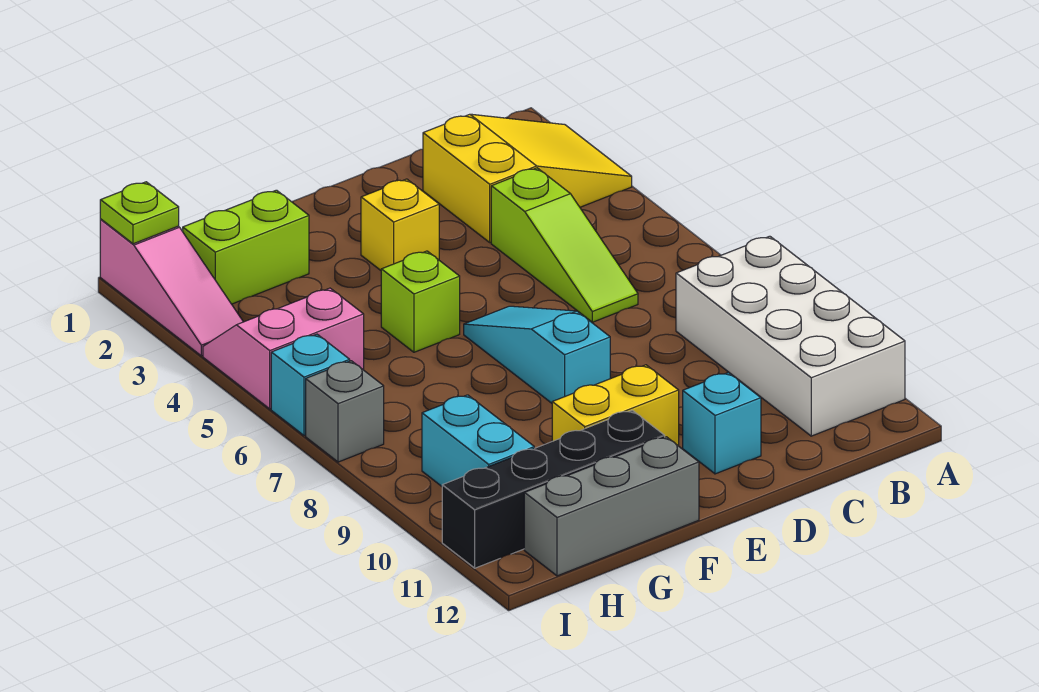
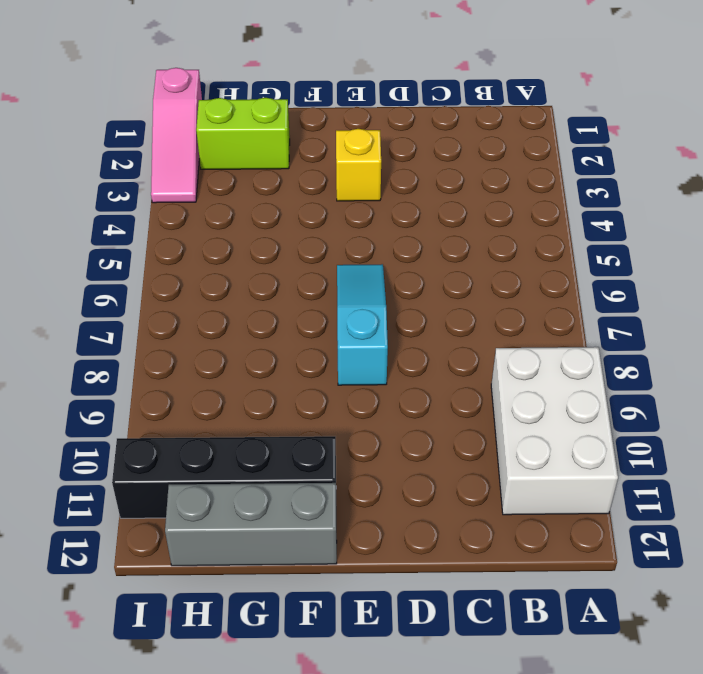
white 2x3 brick [491,347,618,515] -> white 2x4 brick [676,236,905,436]
none -> yellow 2x3 slope [423,114,632,243]
none -> lime 1x3 slope [491,168,638,322]
none -> cyan 1x1 brick [683,373,761,474]

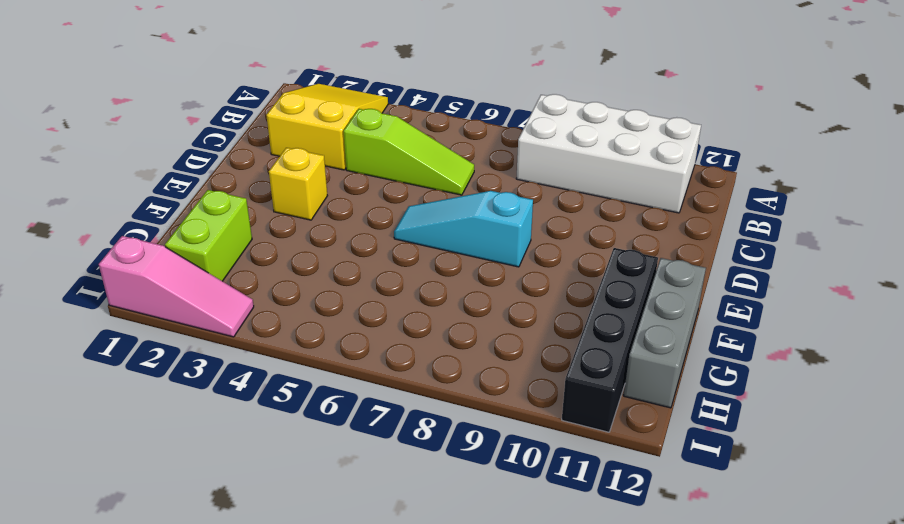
none -> cyan 1x1 brick [683,373,761,474]
none -> yellow 1x2 brick [552,365,679,446]
none -> lime 1x1 brick [381,251,460,352]

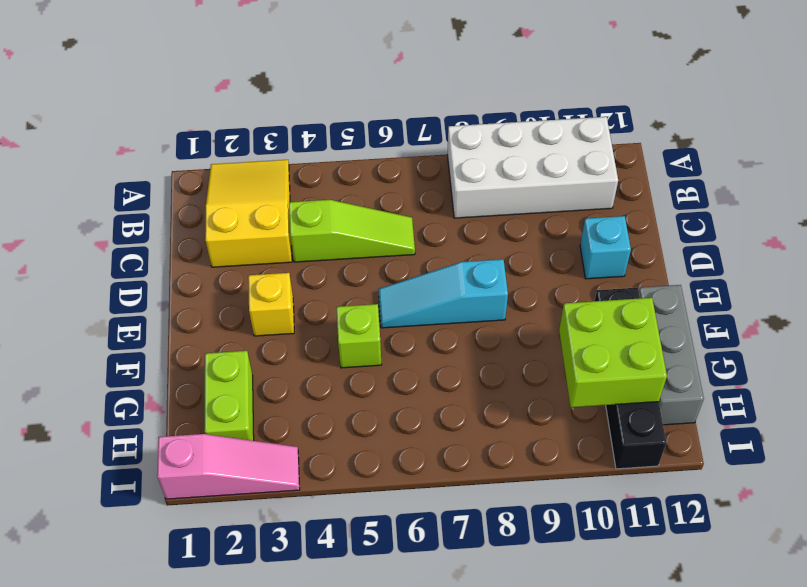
lime 2x2 brick [559,298,667,407] -> none
none -> yellow 1x2 brick [552,365,679,446]
none -> pink 2x2 slope [203,288,364,409]
none -> cyan 1x2 brick [422,395,534,486]

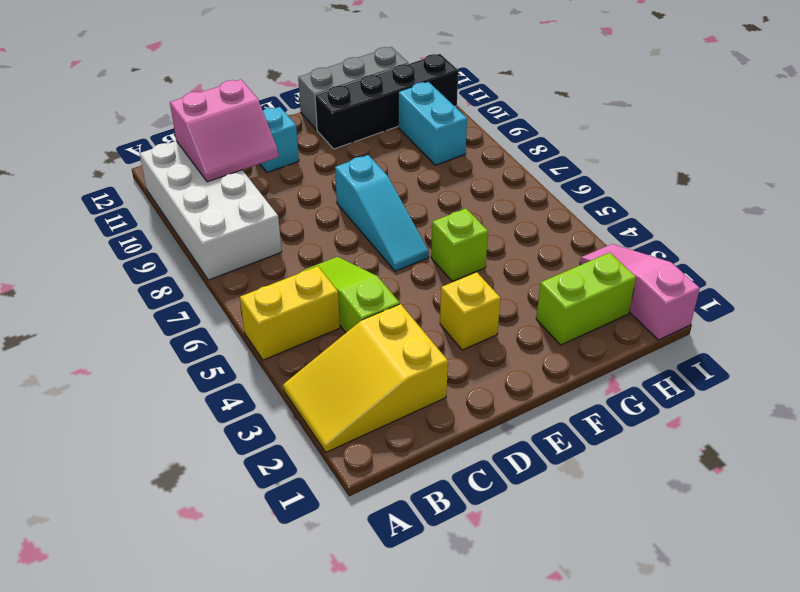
yellow 1x2 brick [240,266,340,360] -> yellow 1x2 brick moved to [552,365,679,446]
pink 2x2 slope [170,80,279,182] -> pink 2x2 slope moved to [203,288,364,409]
none -> cyan 1x1 brick [271,334,350,435]
none -> grey 1x1 brick [306,361,384,462]
none -> lime 1x1 plate [100,182,179,244]

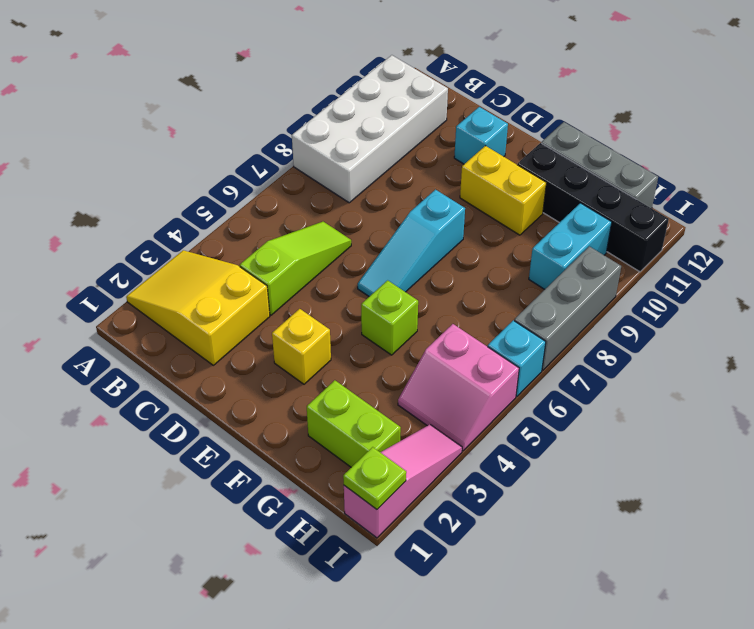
grey 1x3 brick [514,246,621,370] -> grey 1x1 brick [306,361,384,462]

